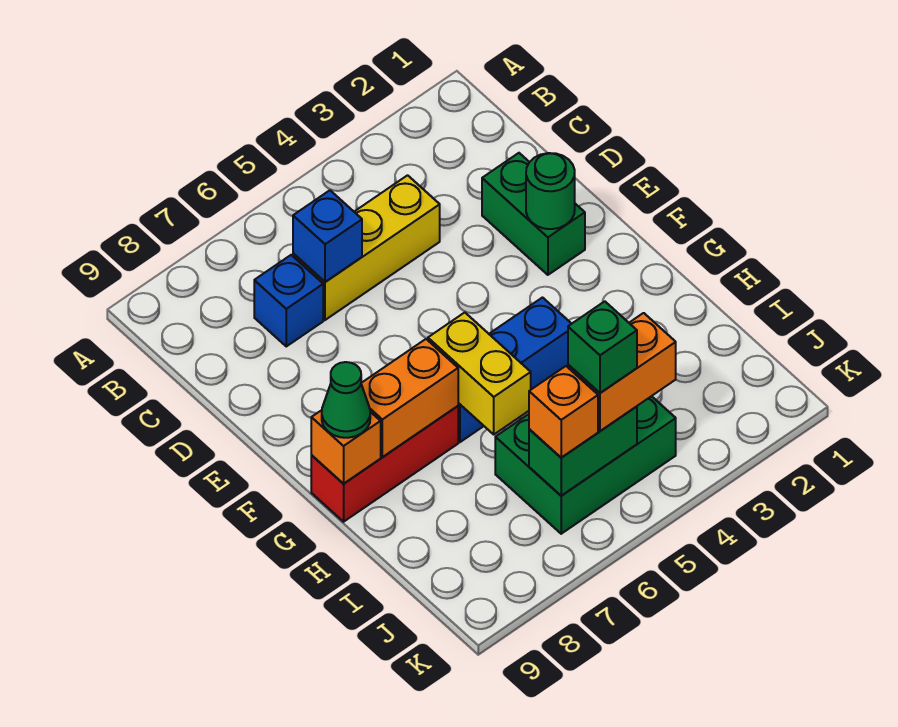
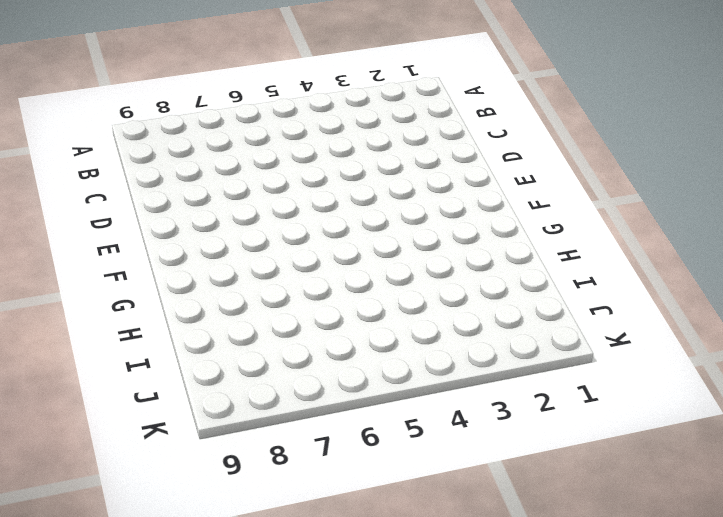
none -> yellow 1x3 brick [293,175,440,320]
none -> blue 1x1 brick [254,255,323,346]
none -> green 1x2 brick [482,153,585,275]

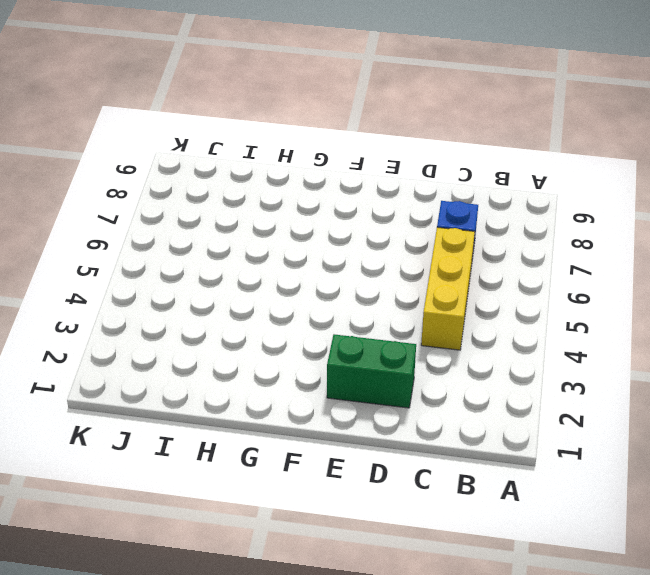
none -> blue 1x3 brick [458,298,571,442]
none -> red 1x3 brick [311,406,458,522]
none -> green 2x3 brick [495,396,676,534]

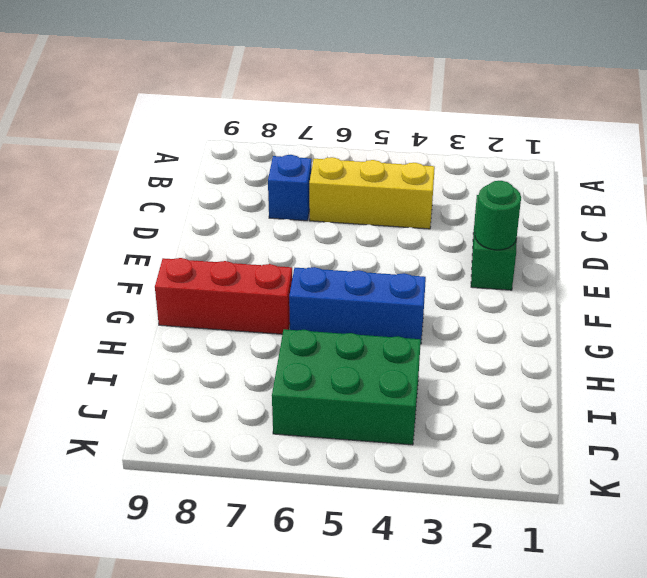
none -> blue 1x1 brick [293,190,362,282]
none -> yellow 1x2 brick [428,313,531,434]
none -> orange 1x2 brick [361,339,458,457]

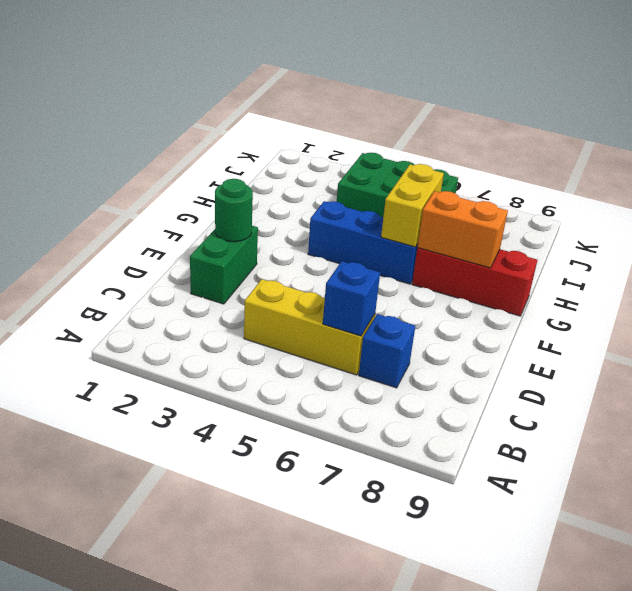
none -> orange 1x1 brick [311,410,381,484]
none -> green 1x2 brick [529,407,637,496]
none -> green 1x1 cone [322,362,370,438]

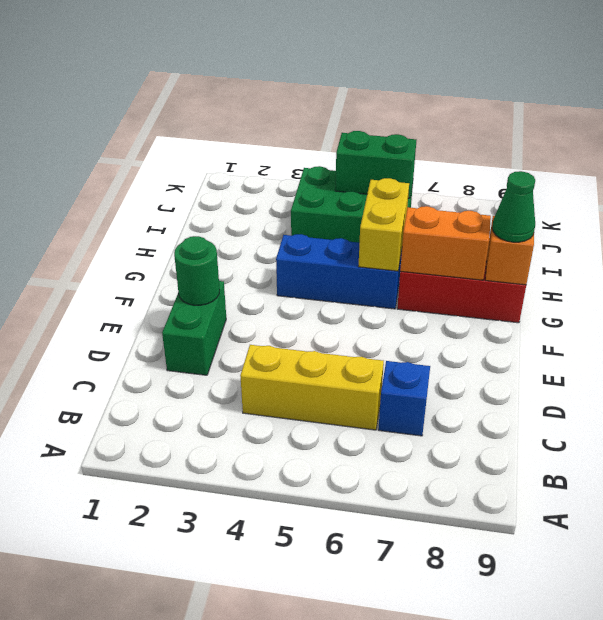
none -> blue 1x1 brick [293,190,362,282]
none -> orange 1x2 brick [568,313,676,431]
none -> orange 1x1 brick [529,366,598,458]

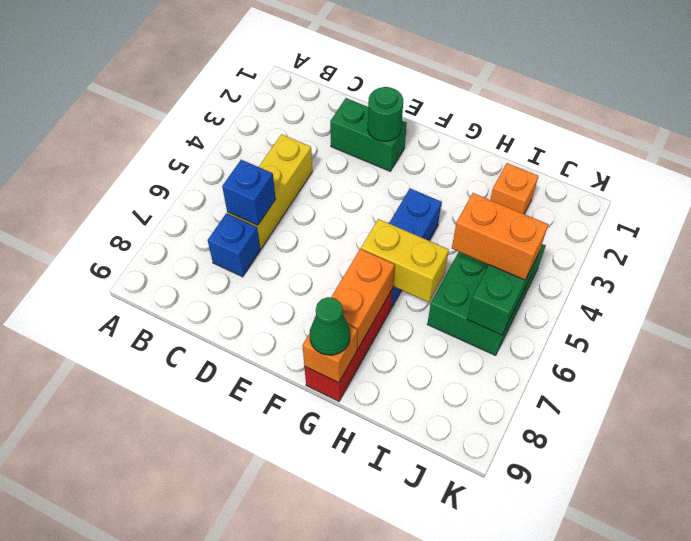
orange 1x1 brick [490,163,538,214] -> orange 1x1 brick moved to [529,366,598,458]
orange 1x2 brick [452,193,549,280] -> orange 1x2 brick turned to [568,313,676,431]
none -> green 1x1 brick [568,301,637,393]

